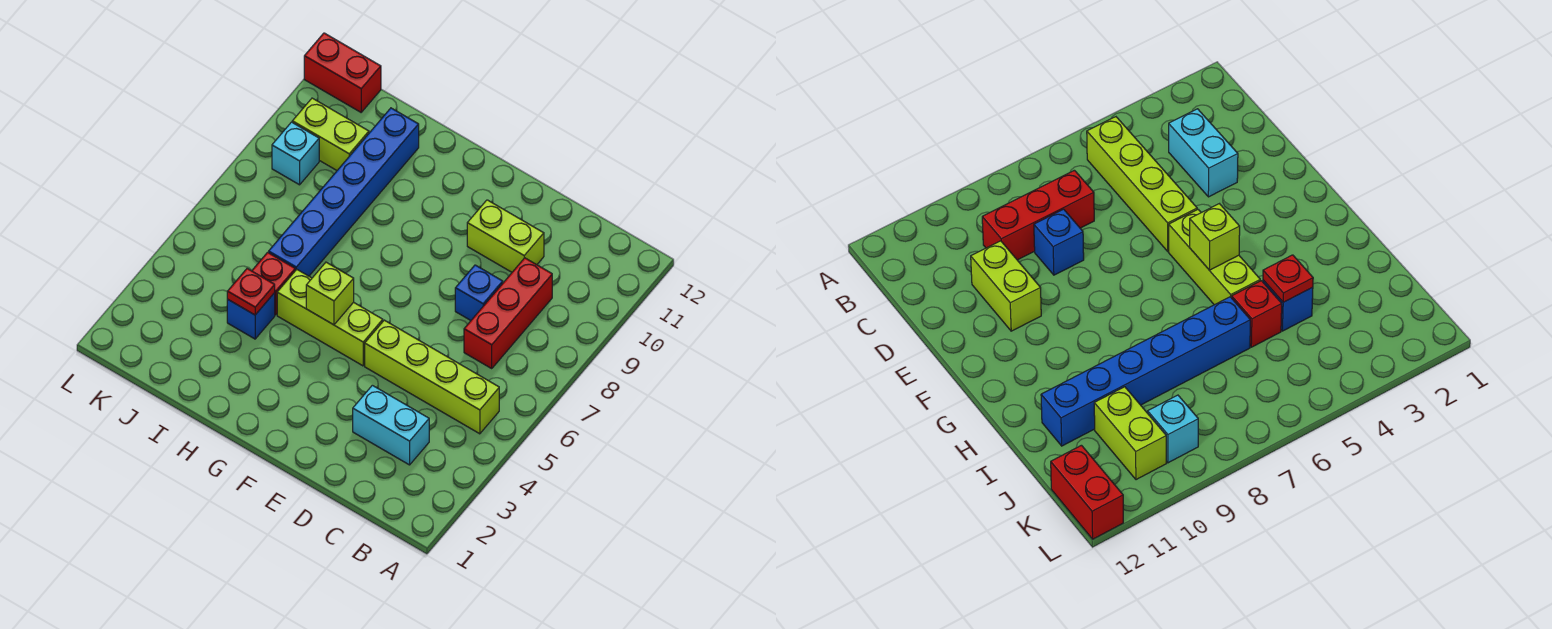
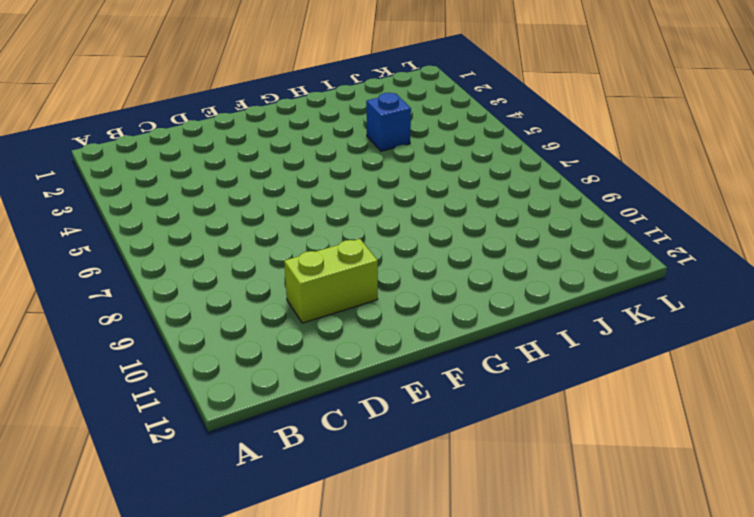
none -> lime 1x4 brick [365,320,499,434]
none -> cyan 1x2 brick [353,385,429,465]
none -> red 1x3 brick [464,258,552,368]

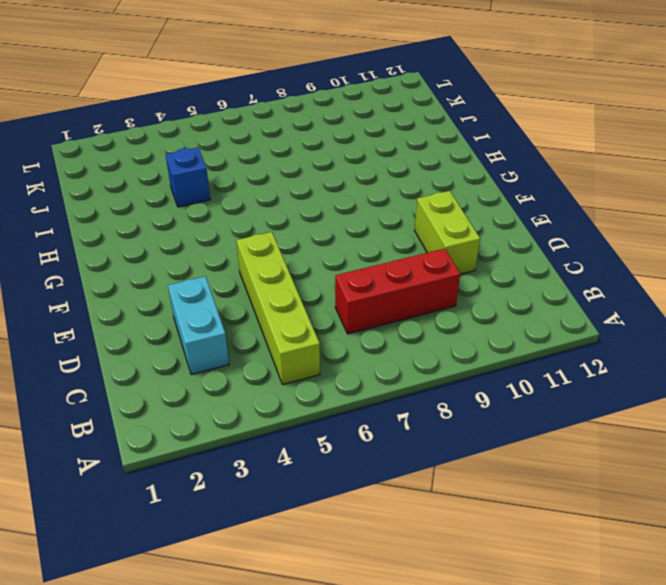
none -> blue 1x1 brick [455,265,503,320]
none -> lime 1x3 brick [277,269,383,366]
none -> red 1x1 brick [252,252,295,315]

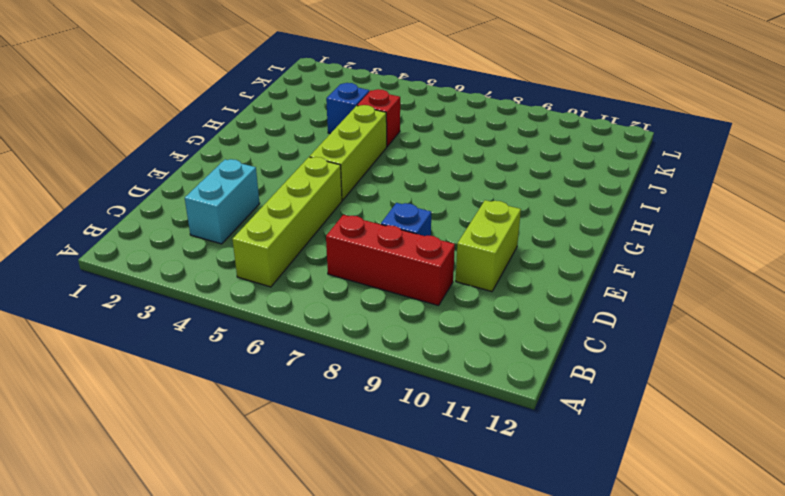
none -> blue 1x6 brick [269,108,419,276]
none -> lime 1x2 brick [292,98,369,170]
none -> cyan 1x1 brick [272,122,319,185]

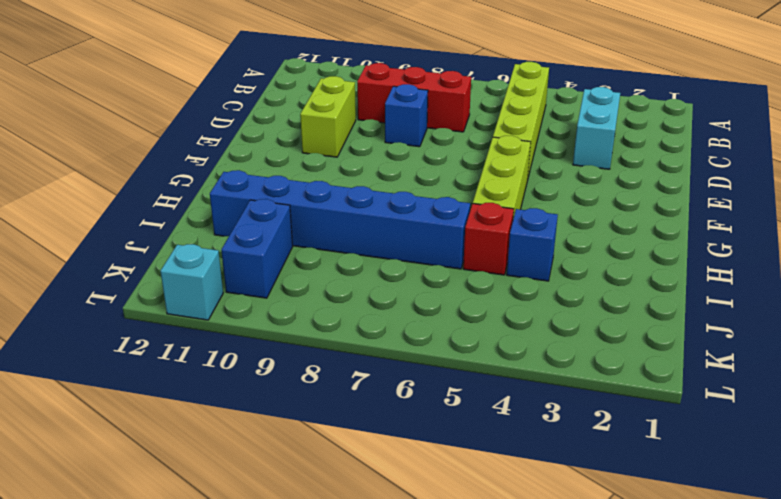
blue 1x2 brick [221,199,293,298] -> lime 1x2 brick [292,98,369,170]
cyan 1x1 brick [161,244,223,320] -> cyan 1x1 brick moved to [272,122,319,185]
none -> red 1x2 brick [304,33,381,112]
none -> lime 1x1 brick [306,262,354,325]
none -> red 1x1 plate [227,269,275,315]

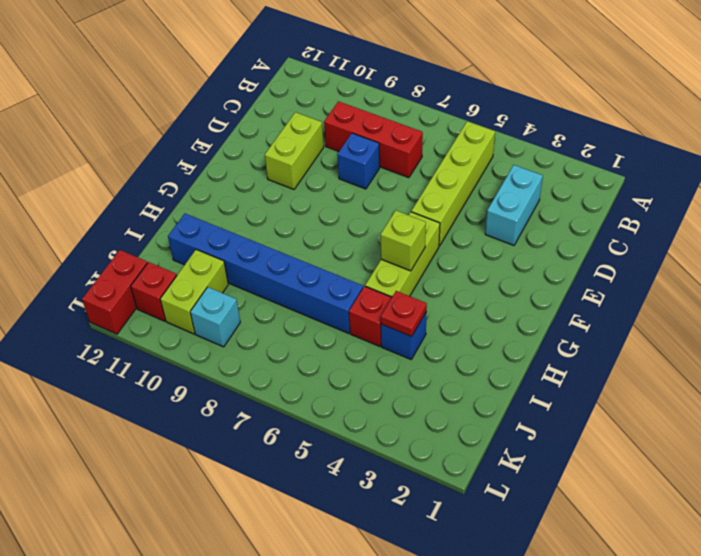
red 1x1 brick [131,262,177,321] -> none

